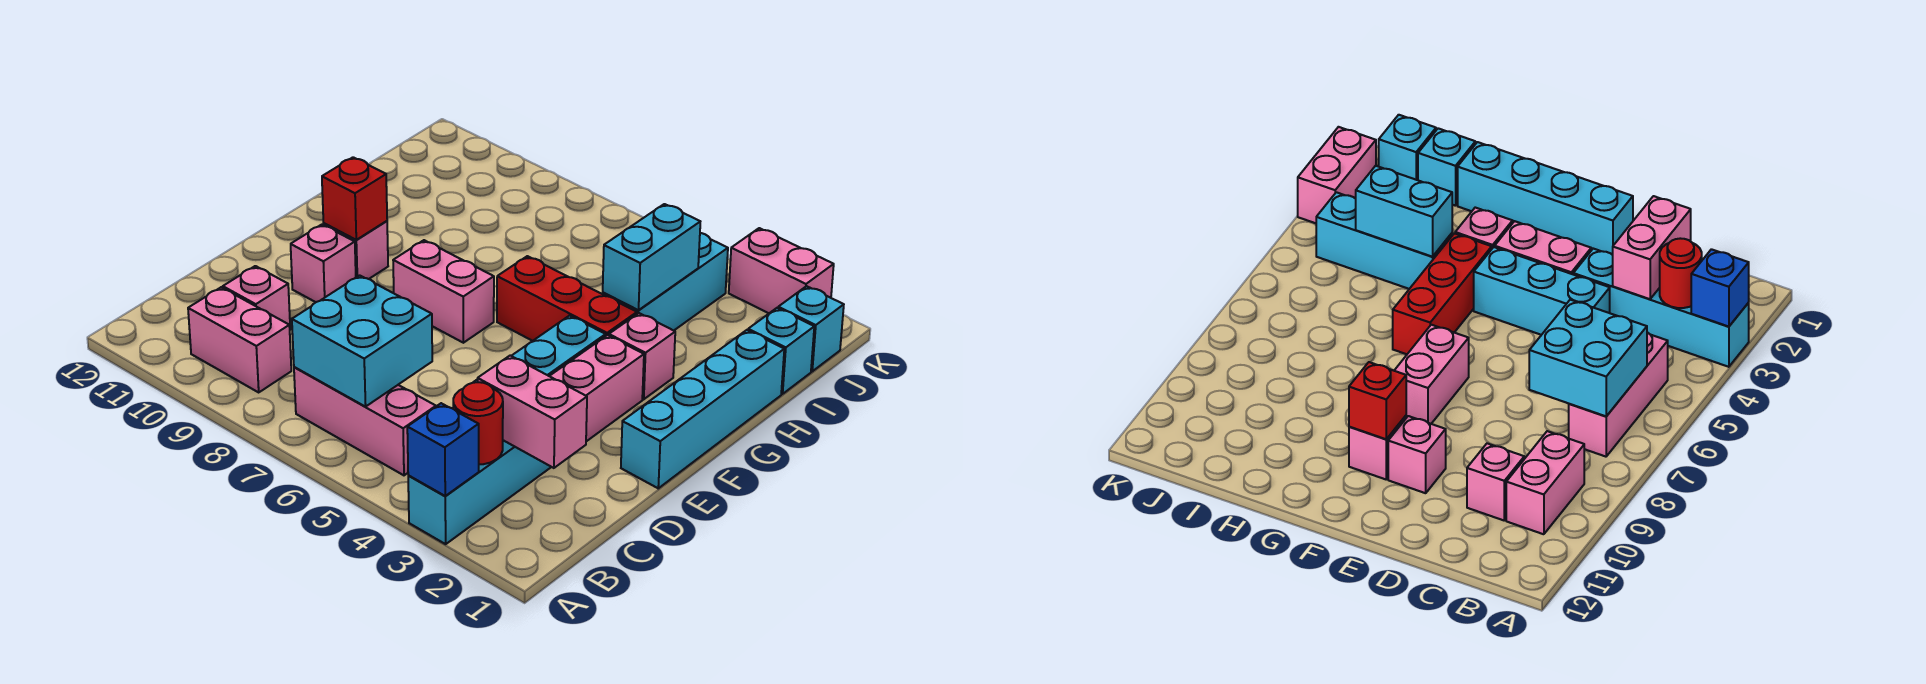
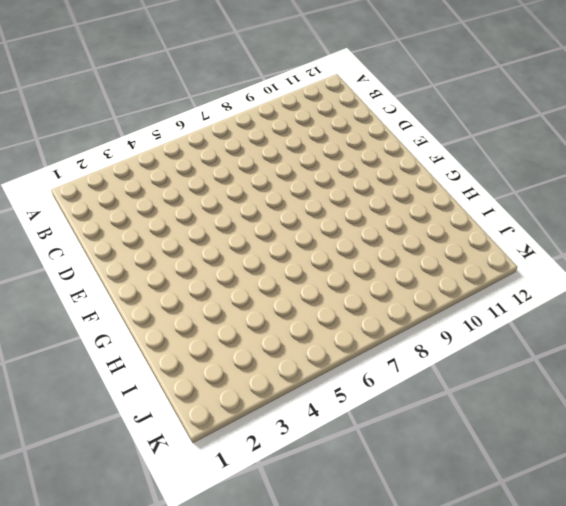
none -> cyan 1x4 brick [408,440,551,544]
none -> pink 1x3 brick [294,367,436,475]
none -> pink 1x2 brick [188,287,291,392]

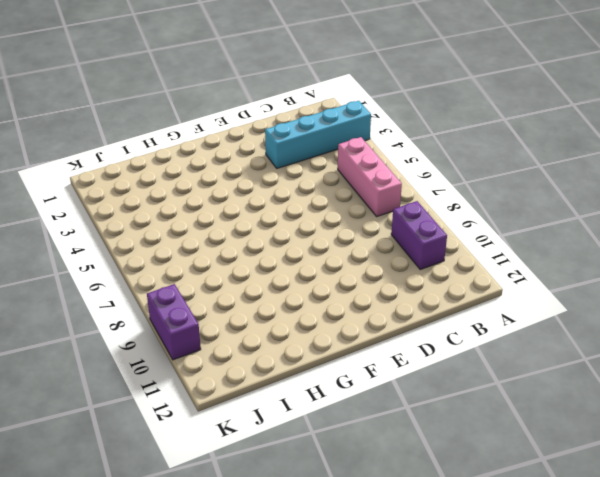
purple 1x2 brick [391,201,447,269] -> pink 1x2 brick [188,287,291,392]
purple 1x2 brick [147,284,201,360] -> none
none -> pink 1x1 brick [223,266,290,327]
none -> cyan 1x3 brick [474,316,606,383]
none -> cyan 1x4 brick [621,330,784,488]

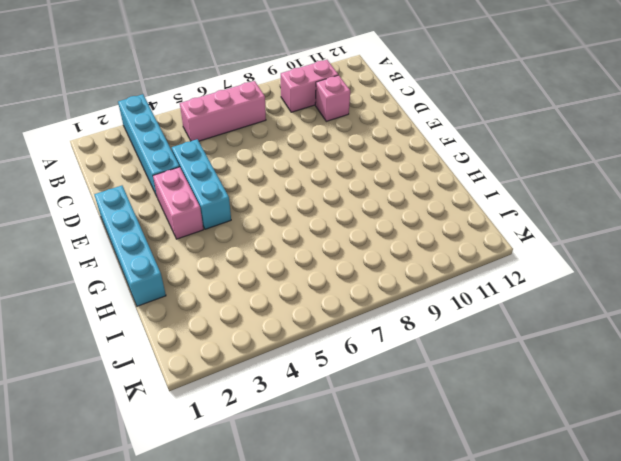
none -> pink 1x1 brick [291,225,356,302]
none -> pink 1x2 brick [393,240,494,343]
none -> pink 1x1 brick [324,221,388,279]

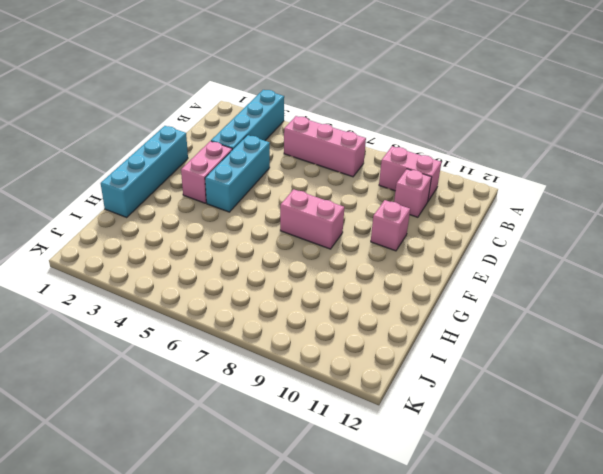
none -> pink 1x1 brick [324,221,388,279]
none -> pink 1x1 brick [609,313,675,399]
none -> red 1x3 brick [497,256,637,341]

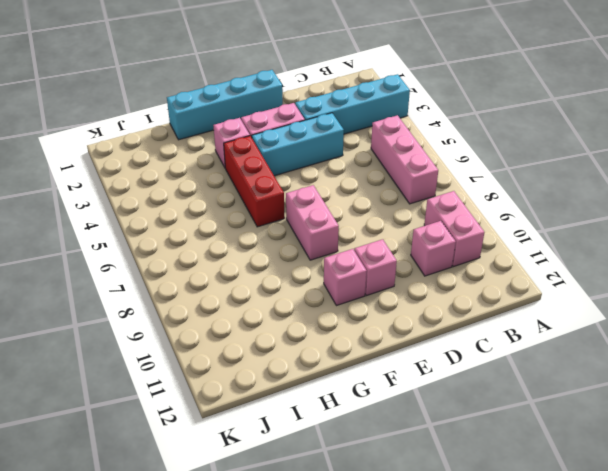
none -> cyan 1x3 brick [603,233,728,331]
none -> cyan 1x1 brick [748,308,814,394]
none -> cyan 1x1 brick [778,286,844,371]

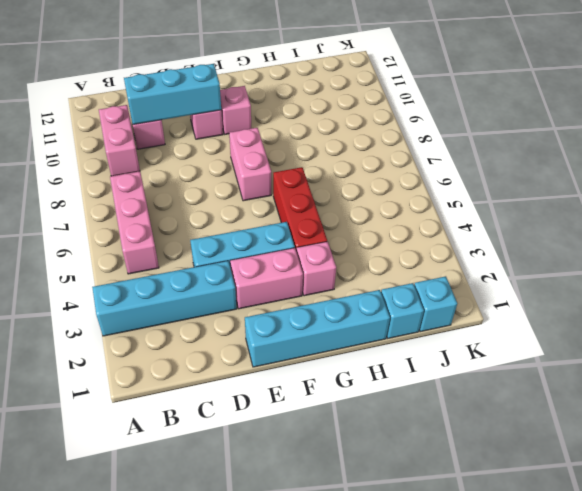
cyan 1x3 brick [124,64,221,124] -> cyan 1x3 brick moved to [603,233,728,331]
none -> pink 1x2 brick [729,228,834,313]
none -> blue 1x1 brick [407,403,479,496]
none -> red 1x1 round brick [453,382,503,464]

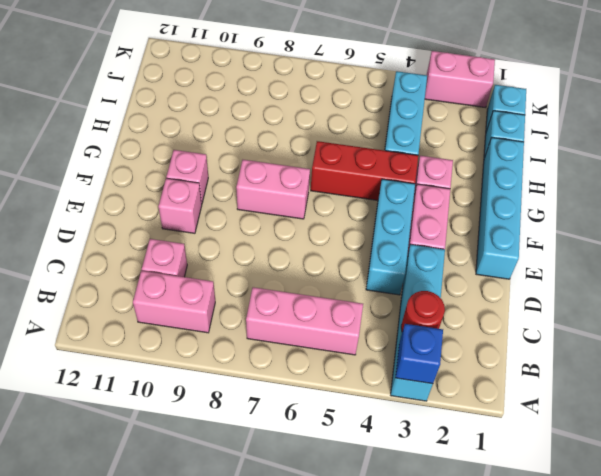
none -> cyan 2x2 brick [292,275,432,407]
none -> pink 1x2 brick [478,356,587,468]
none -> red 1x1 brick [322,157,387,240]

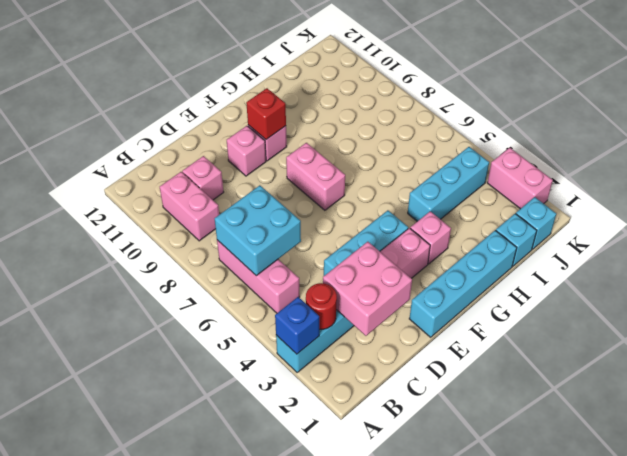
pink 2x2 brick [323,242,412,336] -> pink 1x2 brick [478,356,587,468]
none -> red 1x3 brick [497,256,637,341]
none -> cyan 1x2 brick [603,204,700,310]

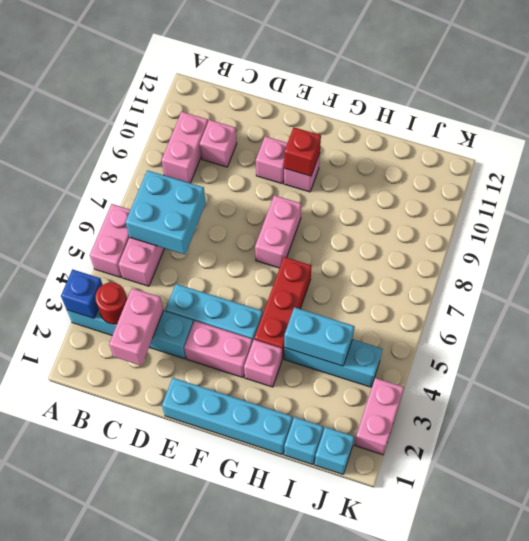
pink 1x2 brick [90,204,130,277] -> none

